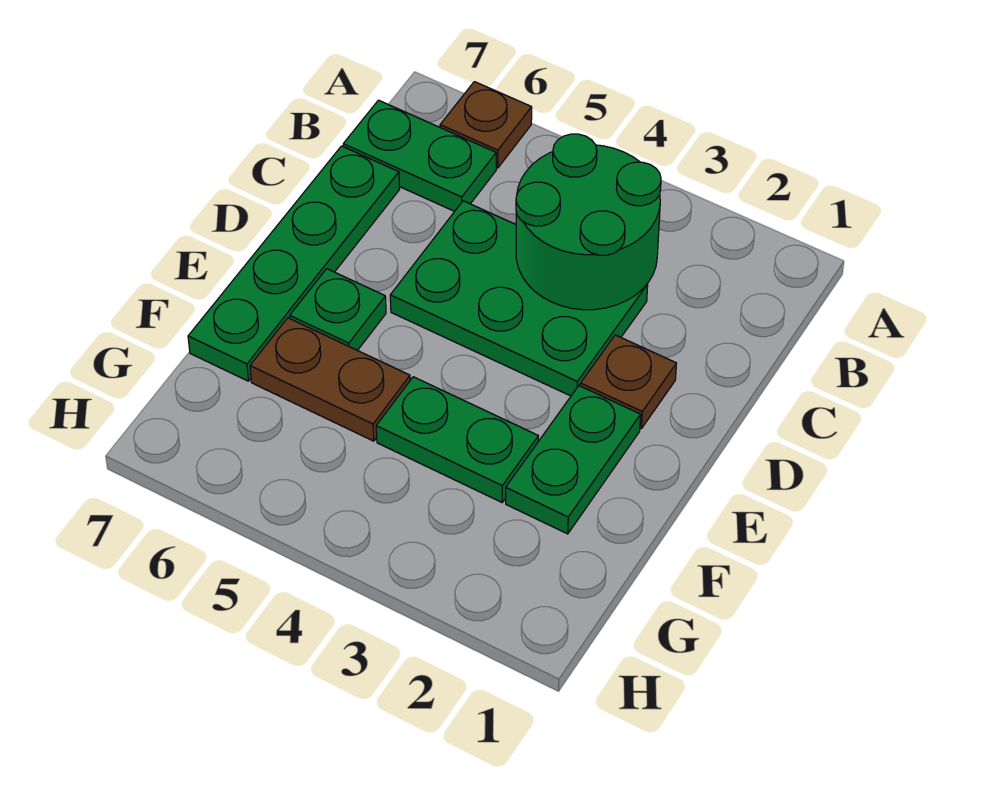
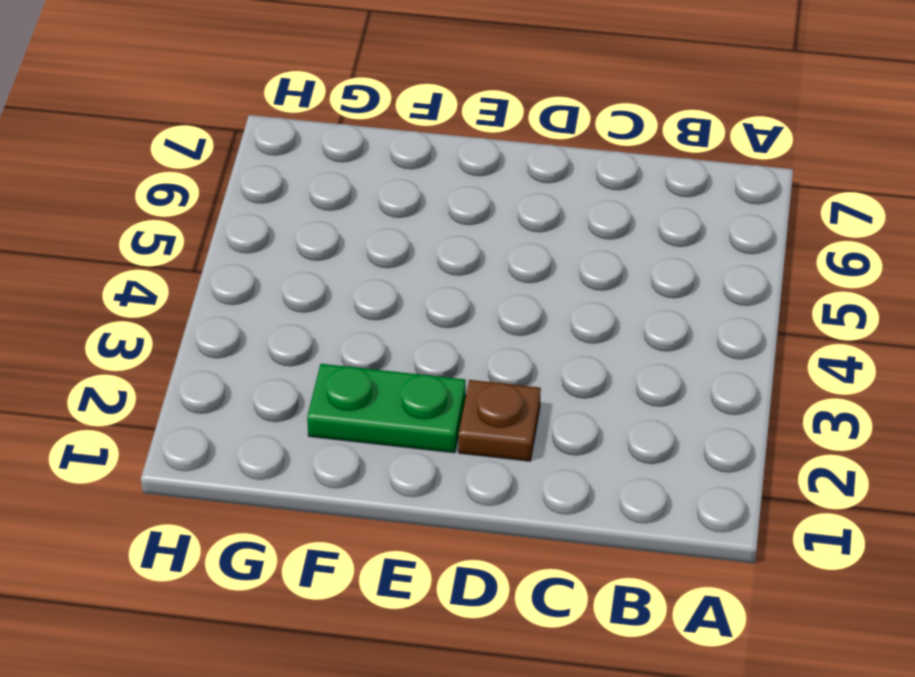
none -> brown 1x1 plate [440,82,532,168]
none -> green 1x2 plate [343,100,496,211]

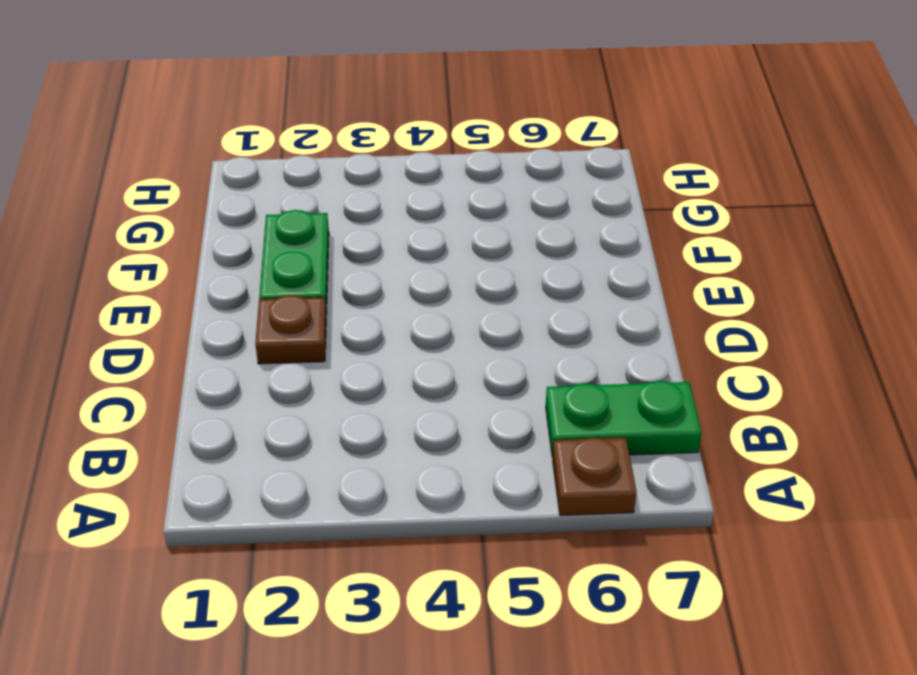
none -> green 2x3 plate [390,201,648,396]
none -> green 1x4 plate [188,146,400,381]

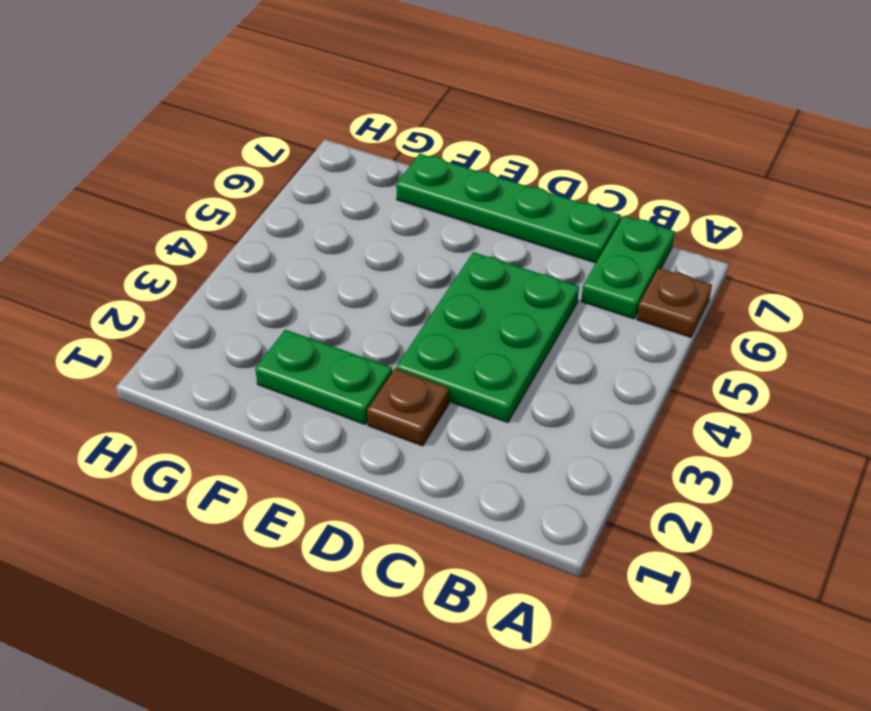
none -> green 1x1 plate [290,269,386,351]
none -> green 1x2 plate [376,377,538,502]

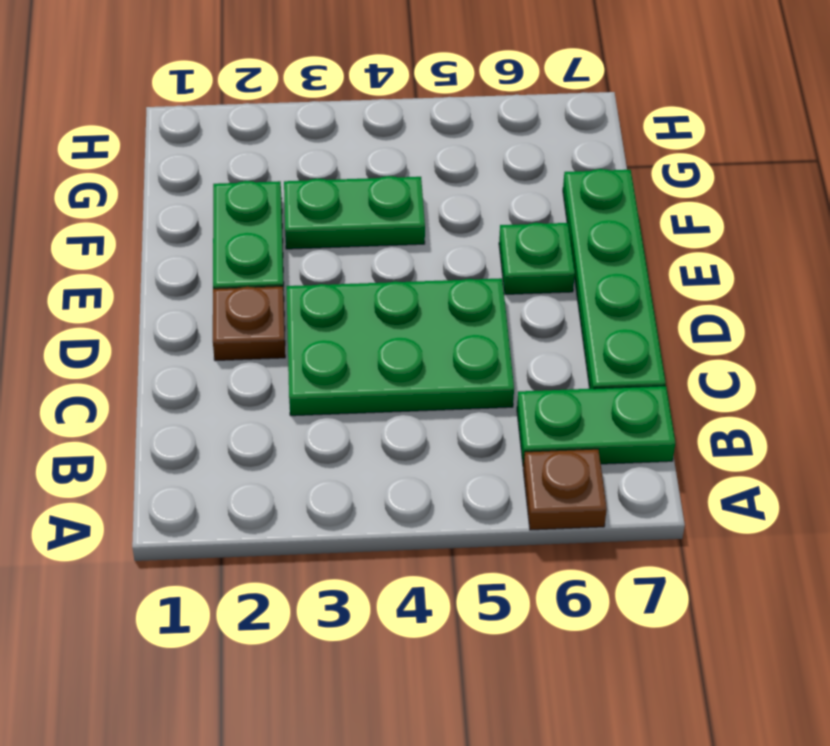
none -> brown 1x2 plate [250,318,410,441]
none -> green 2x2 round brick [516,134,661,310]

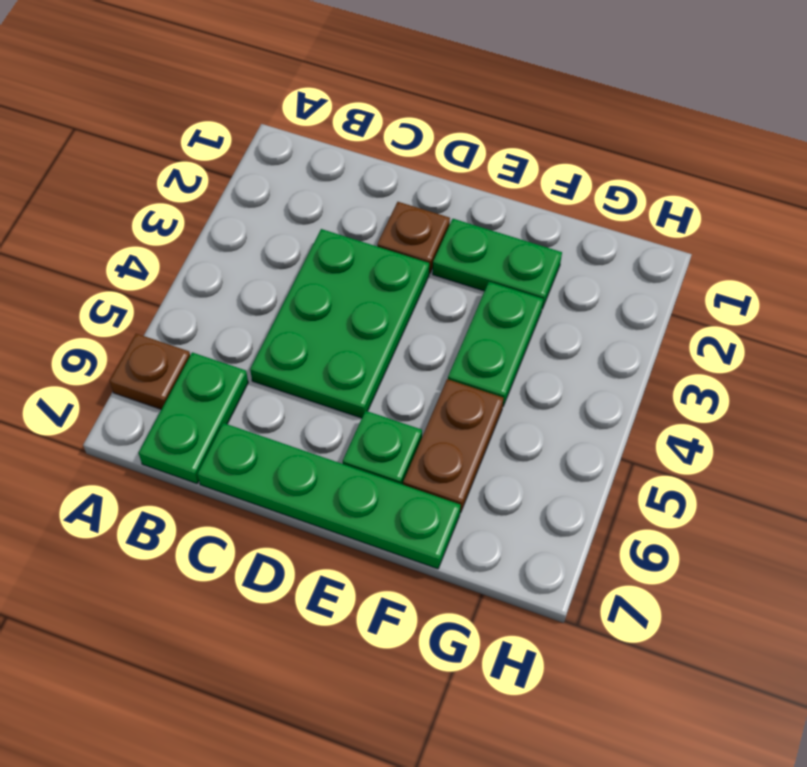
none -> green 2x2 round brick [516,134,661,310]

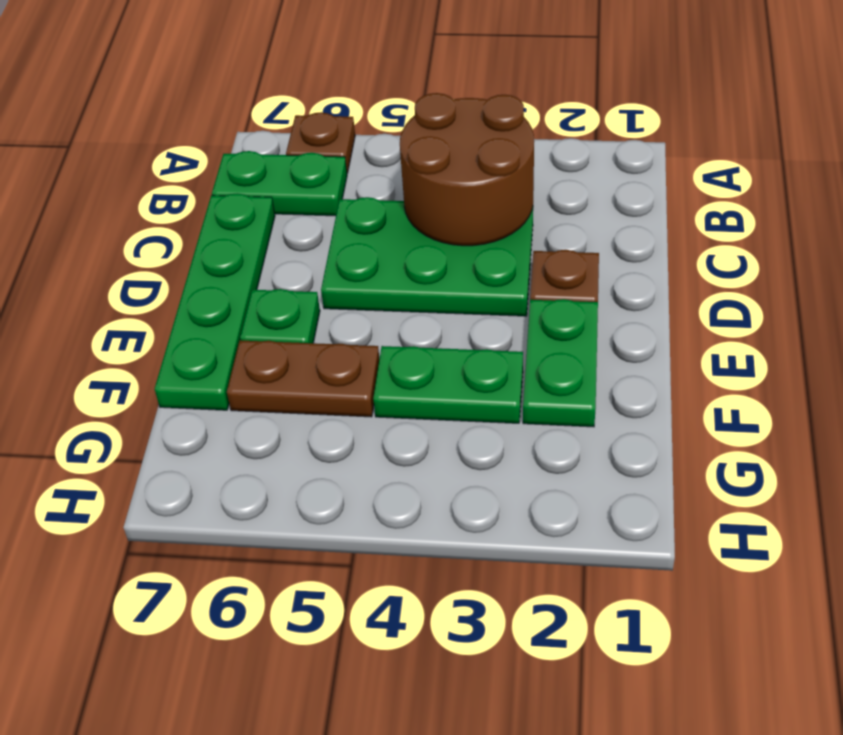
brown 2x2 round brick [400,93,534,246] -> green 2x2 round brick [516,134,661,310]

